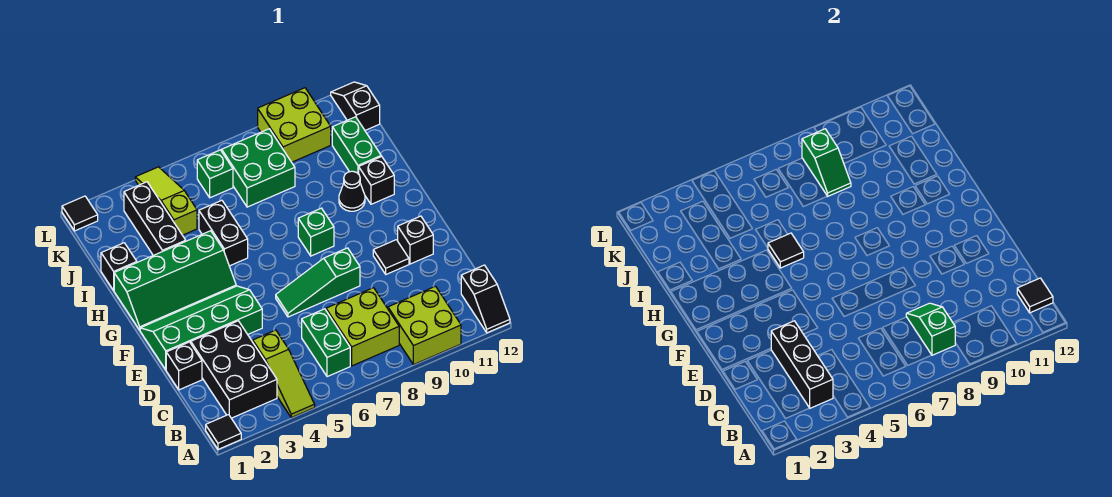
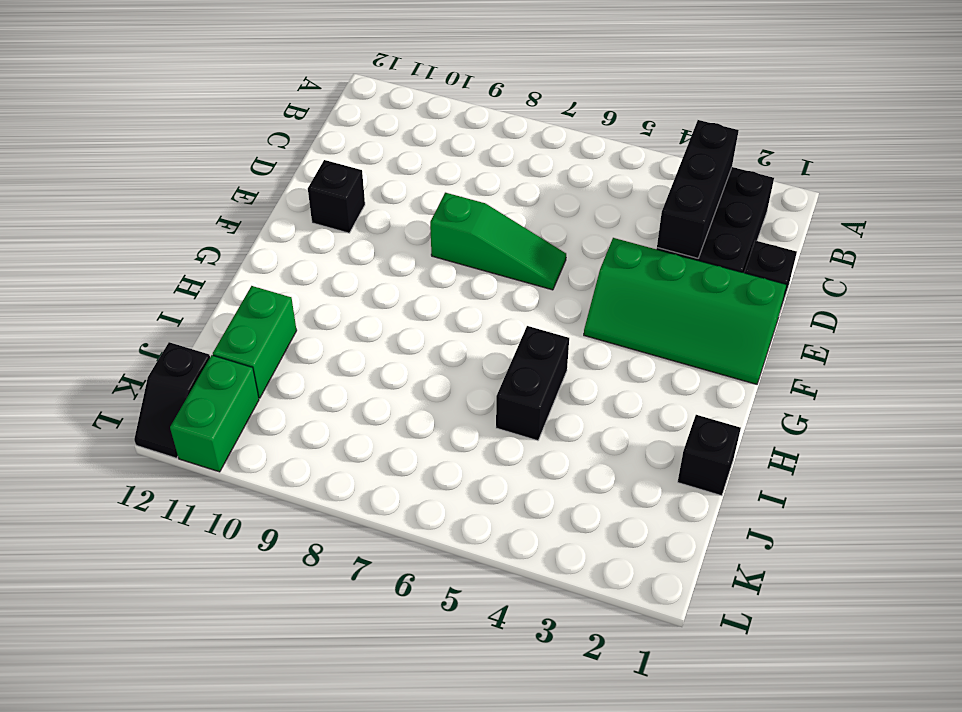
green 1x2 brick [170,355,259,472] -> green 1x2 brick moved to [302,309,350,377]
none -> black 1x1 tile [206,415,241,449]
none -> lime 1x3 slope [253,330,315,418]
none -> lime 2x2 brick [388,286,461,365]
none -> black 1x2 slope [461,265,510,333]

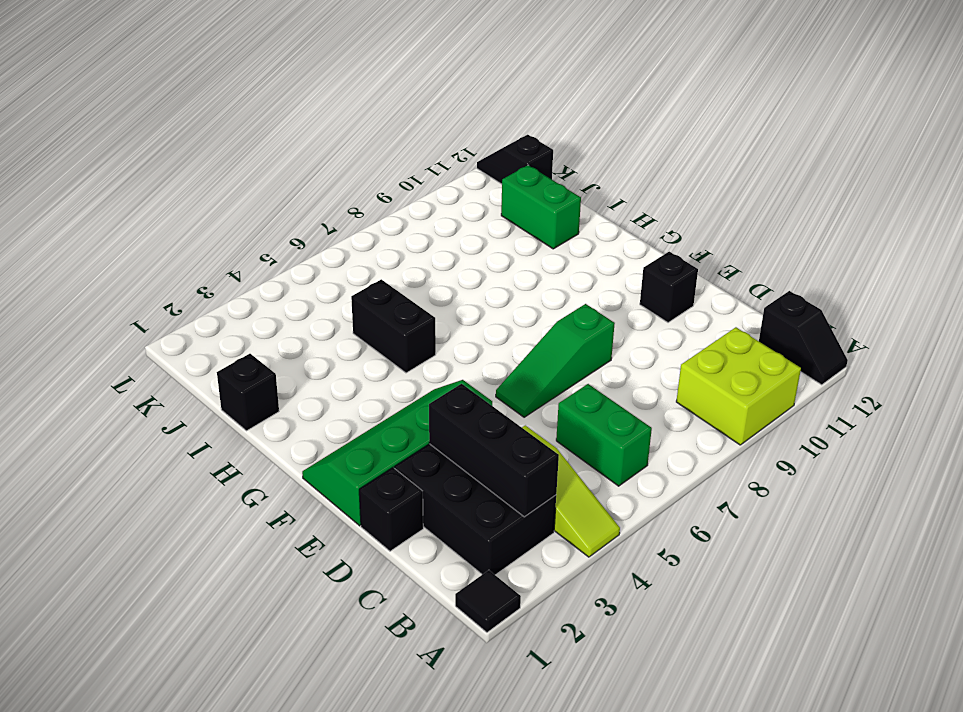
none -> lime 2x2 brick [326,288,399,366]
none -> black 1x1 tile [373,240,409,274]
none -> green 2x4 slope [114,231,236,330]
none -> green 1x1 brick [298,208,334,256]

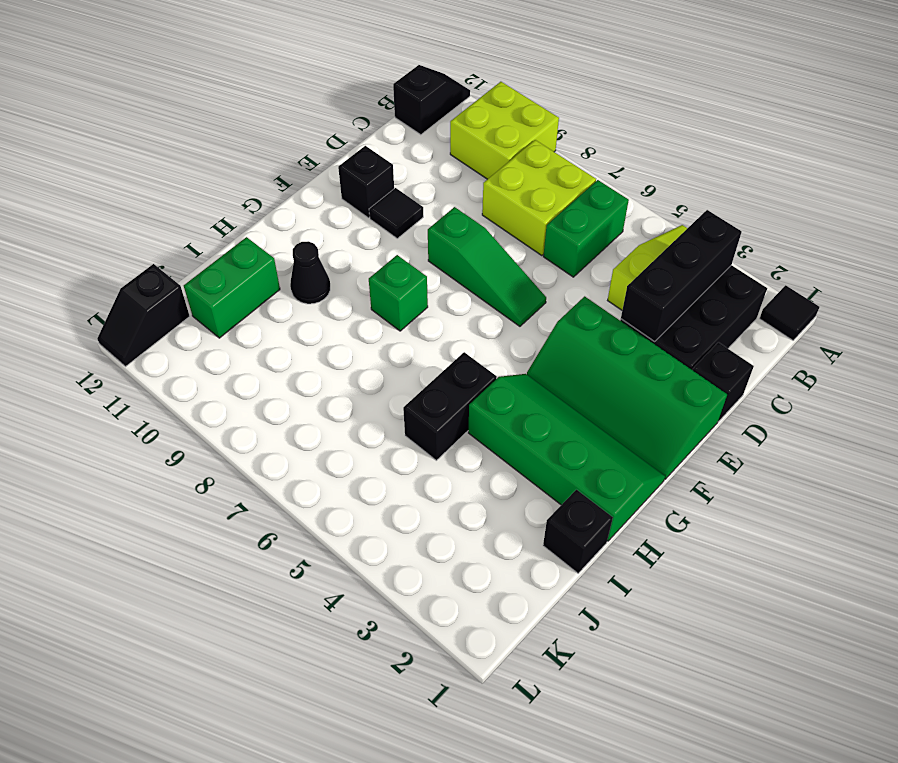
none -> black 1x1 brick [359,156,394,204]
none -> black 1x3 brick [124,182,186,255]
none -> lime 1x3 slope [135,167,197,235]
none -> green 2x2 brick [222,129,295,207]

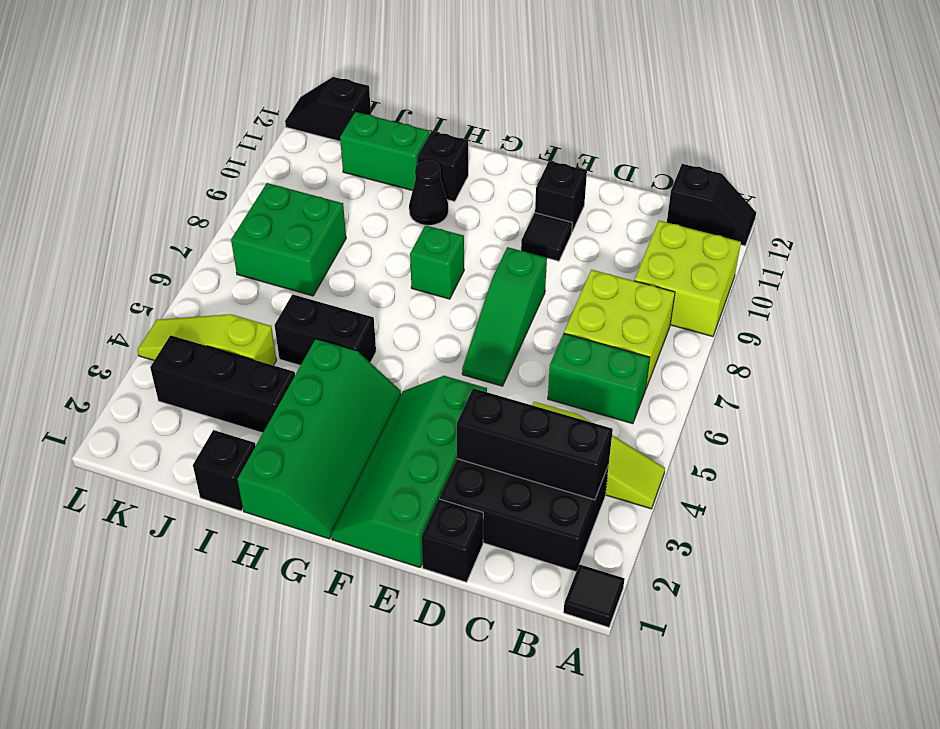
none -> green 1x1 brick [197,150,233,198]
none -> lime 2x2 brick [258,88,331,162]
none -> black 1x1 tile [62,196,98,231]
none -> green 1x2 slope [906,303,955,355]

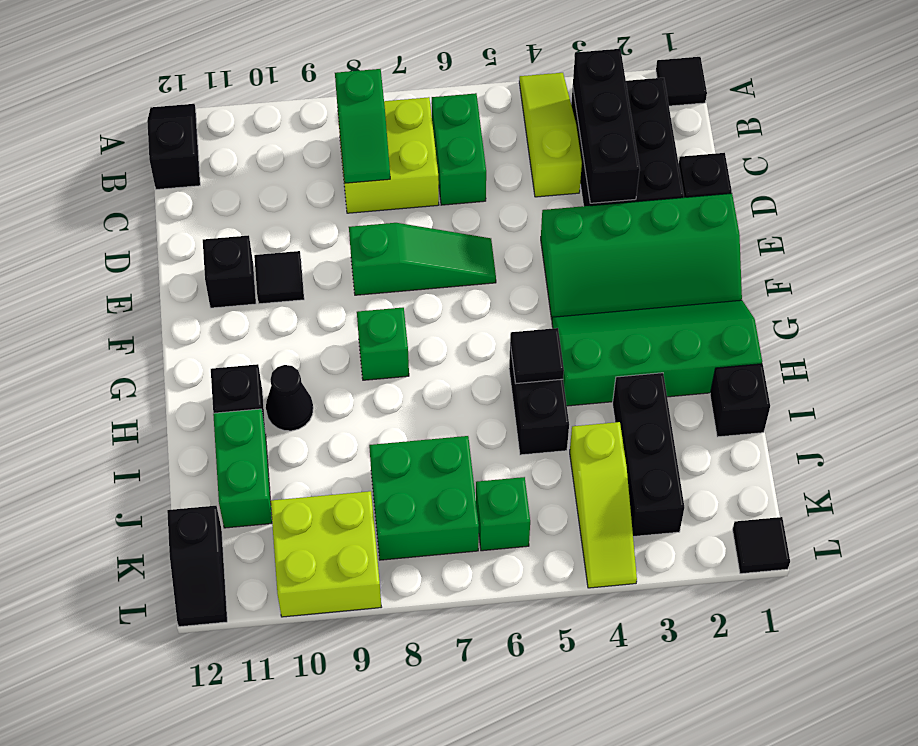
none -> lime 2x2 brick [388,286,461,365]
none -> black 1x1 tile [1017,278,1053,313]
none -> green 1x2 slope [802,129,851,196]

